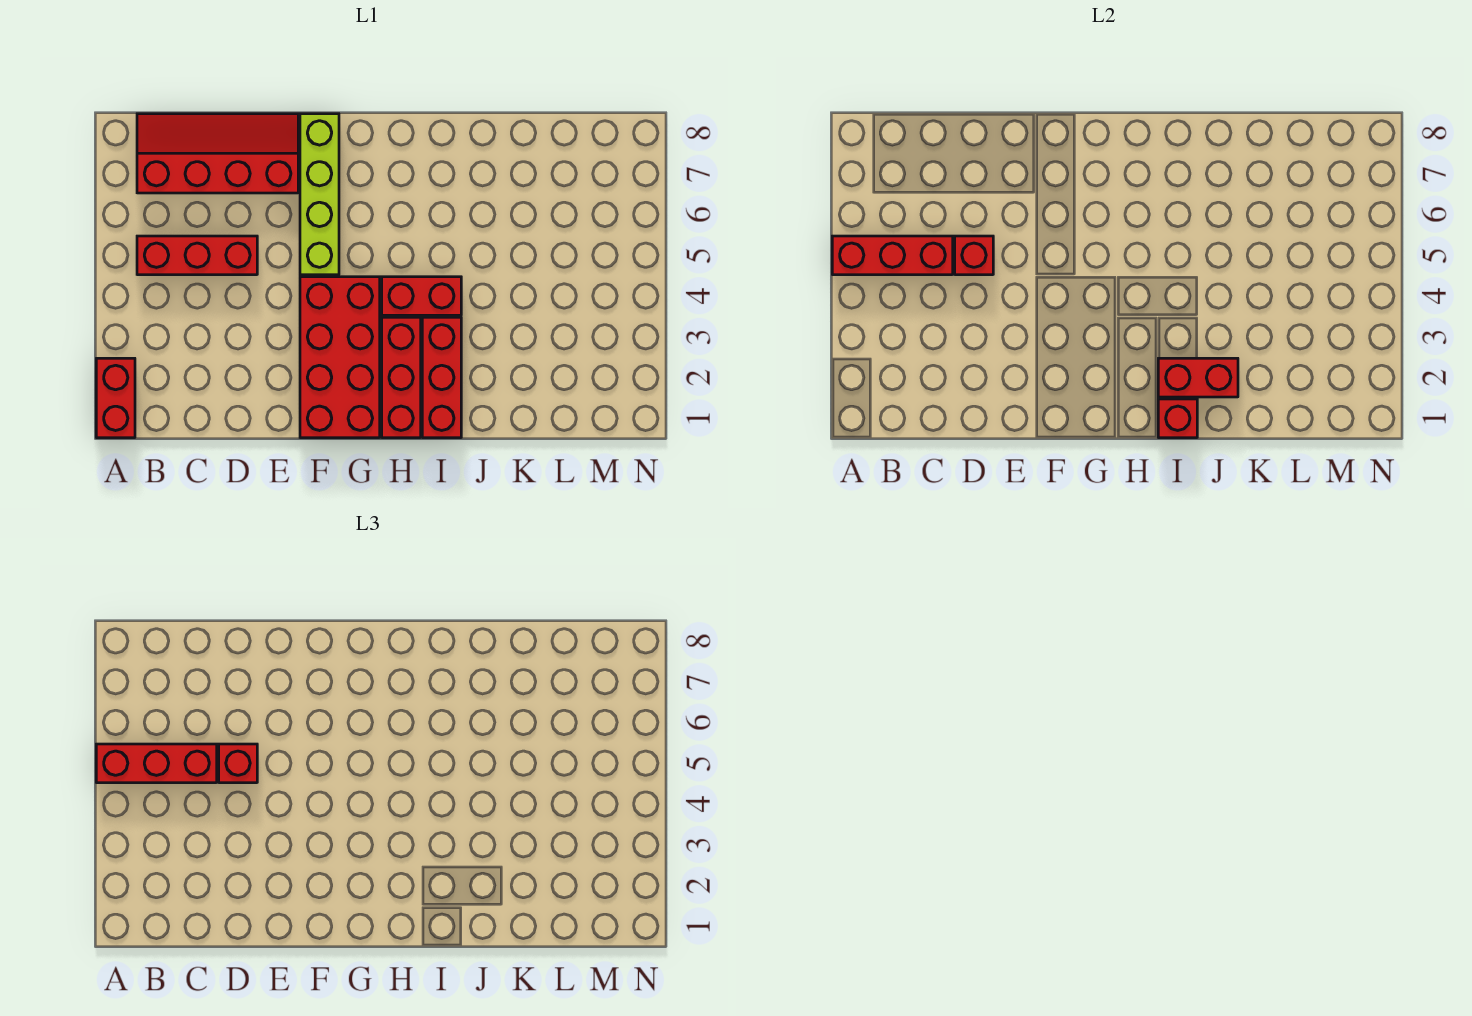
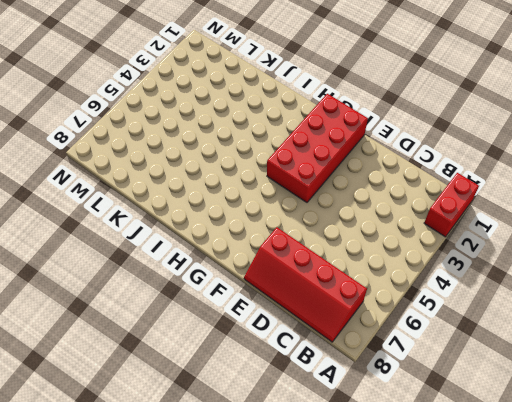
none -> red 1x3 brick [137,236,257,275]
none -> lime 1x4 brick [300,114,339,275]
none -> red 1x3 brick [382,317,421,438]

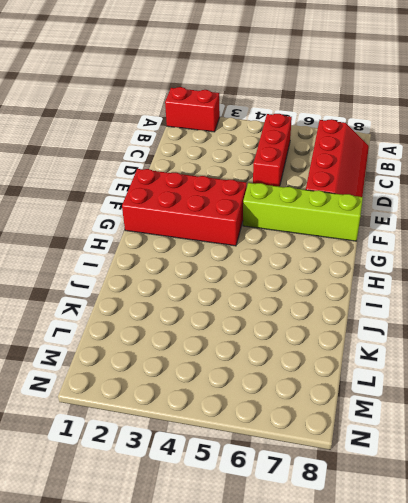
none -> red 1x3 brick [382,317,421,438]
none -> red 1x2 brick [382,277,461,315]
none -> red 1x3 brick [422,317,461,438]

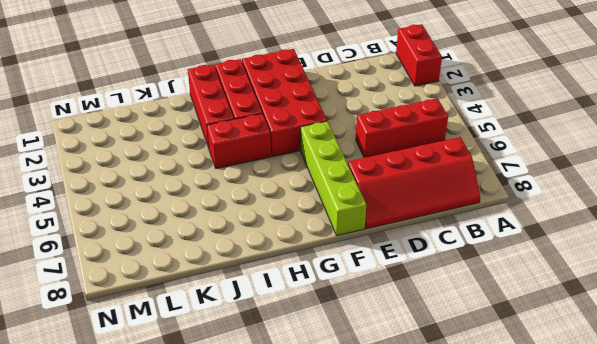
none -> red 1x3 brick [832,236,953,275]
none -> red 1x1 brick [955,236,993,275]
none -> red 1x1 brick [1158,399,1197,438]

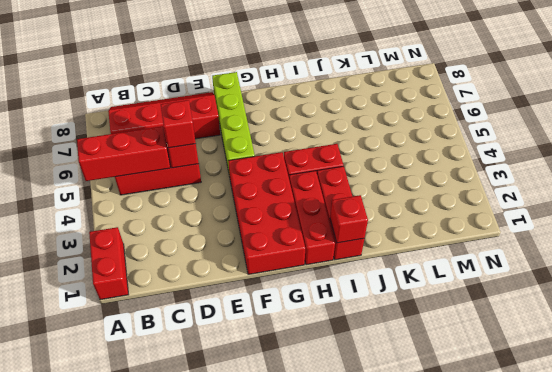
none -> red 1x2 brick [1158,358,1238,397]
none -> red 1x3 brick [96,744,217,783]

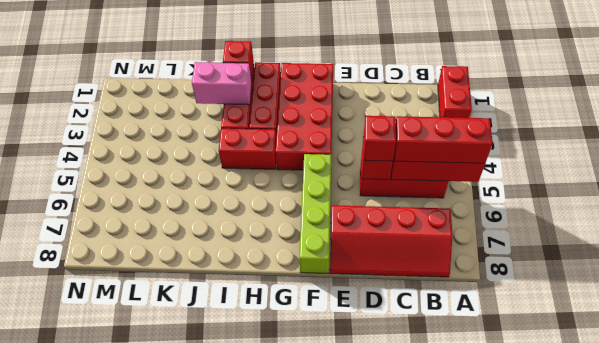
pink 1x2 brick [192,62,252,105] -> red 1x2 brick [1158,358,1238,397]

